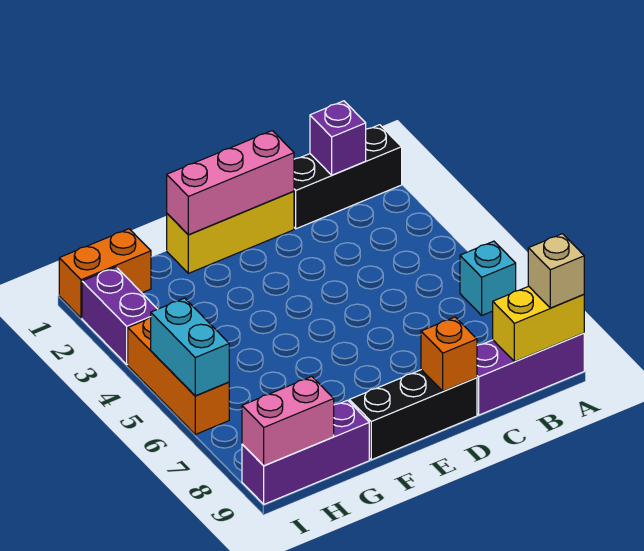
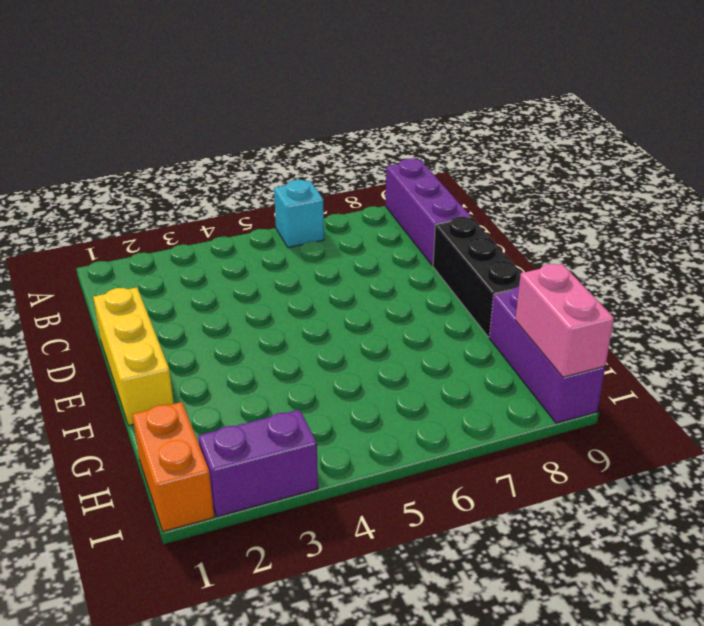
none -> black 1x3 brick [294,125,402,229]
none -> orange 1x3 brick [128,317,229,434]
none -> yellow 1x2 brick [493,286,584,362]

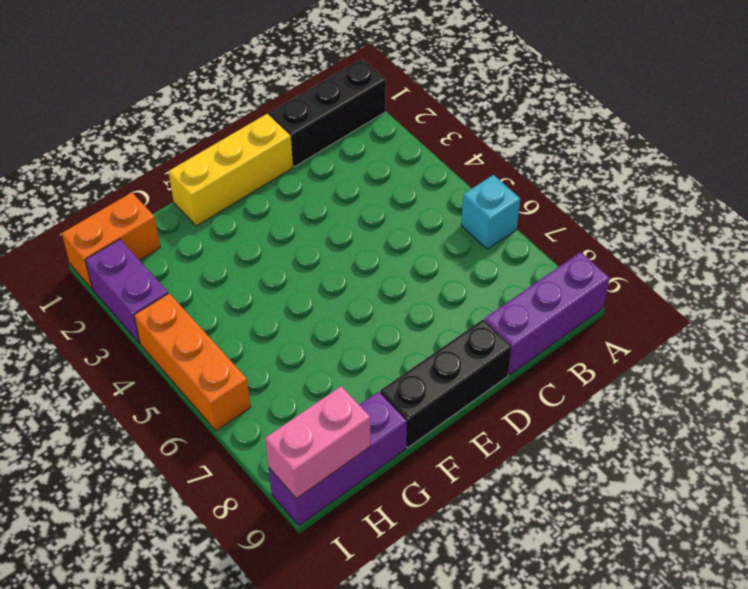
none -> yellow 1x2 brick [493,286,584,362]
none -> purple 1x1 brick [310,101,366,175]
none -> pink 1x3 brick [167,131,294,235]

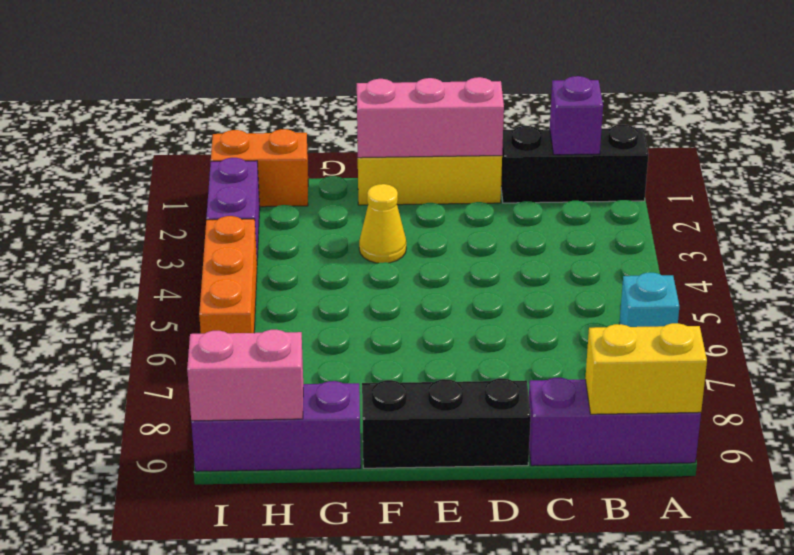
yellow 1x1 cone [359,184,406,263] -> none
none -> orange 1x1 brick [421,317,477,391]
none -> cyan 1x2 brick [151,298,229,396]
none -> tan 1x1 brick [528,234,584,308]

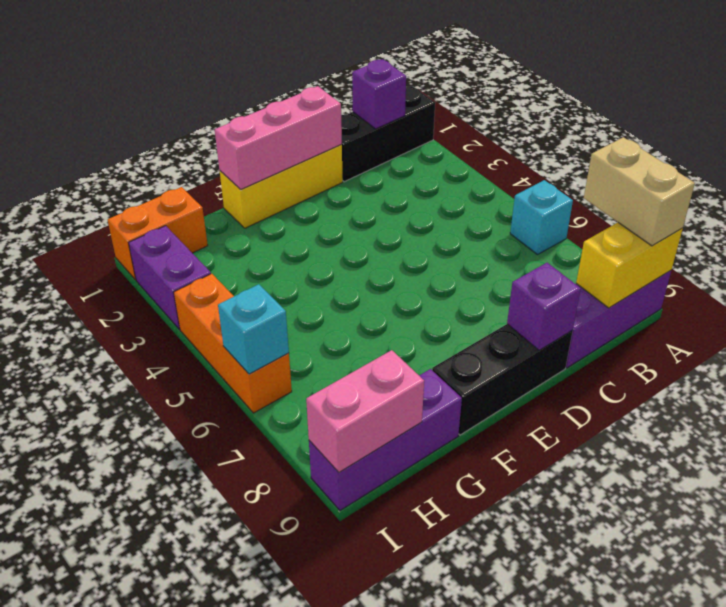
tan 1x2 brick [584,137,695,246] -> tan 1x1 brick [528,234,584,308]
purple 1x1 brick [507,263,581,350] -> orange 1x1 brick [421,317,477,391]
cyan 1x1 brick [218,284,289,374] -> cyan 1x2 brick [151,298,229,396]

